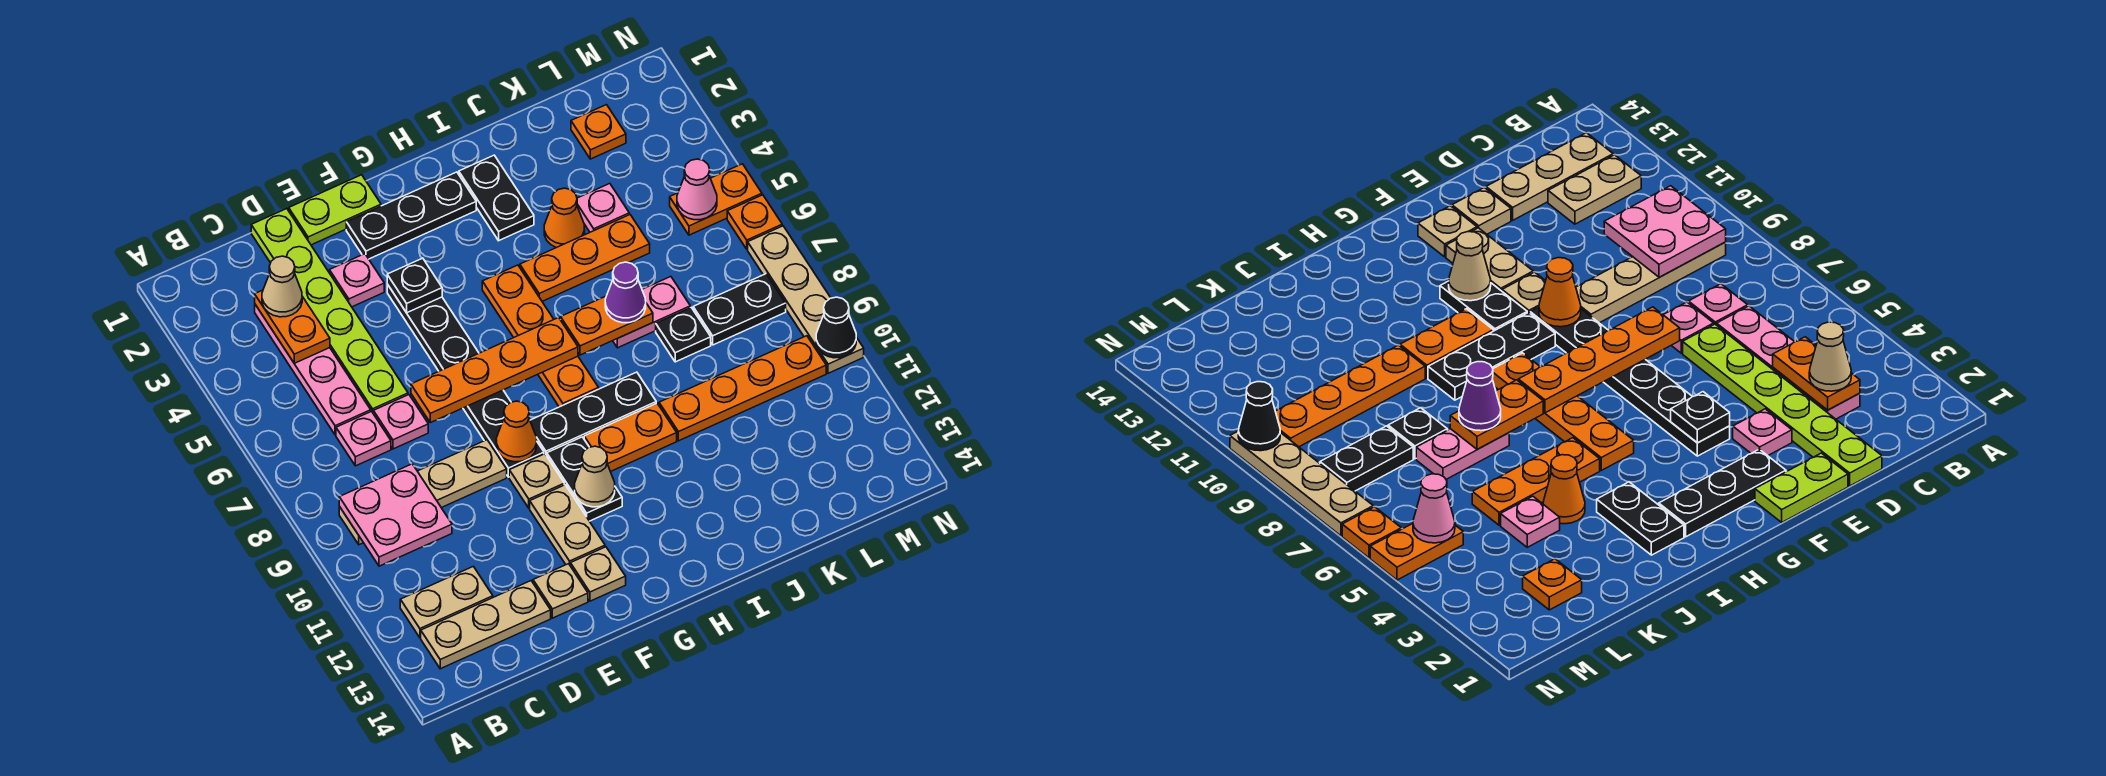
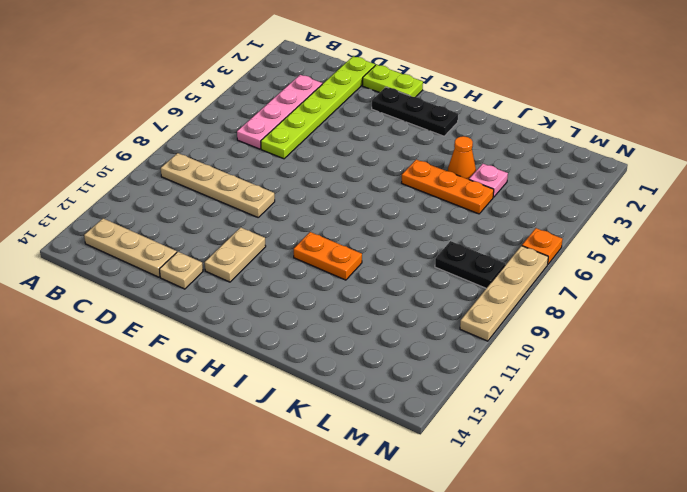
none -> tan 1x2 plate [400,566,493,638]
none -> pink 1x1 plate [336,411,391,466]
none -> pink 1x1 plate [373,395,428,449]
none -> pink 1x1 plate [329,254,384,307]

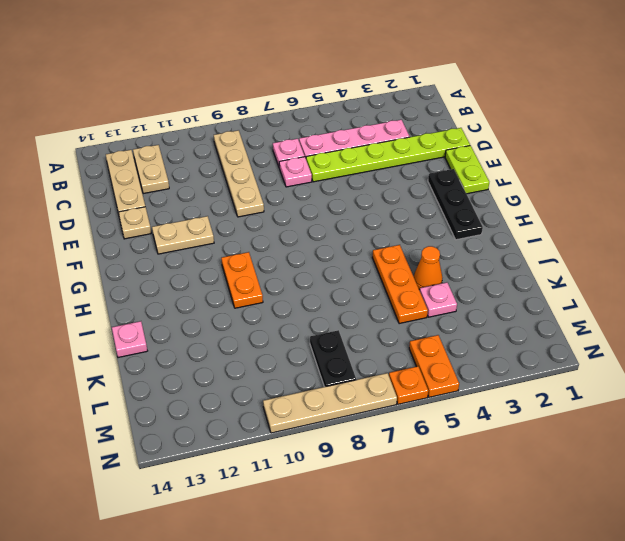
pink 1x1 plate [112,321,147,358] -> pink 1x1 plate moved to [329,254,384,307]
none -> black 1x6 plate [387,284,544,477]
none -> tan 1x1 plate [509,454,564,508]
none -> tan 1x1 plate [571,547,626,601]
none -> black 1x3 plate [530,372,656,456]

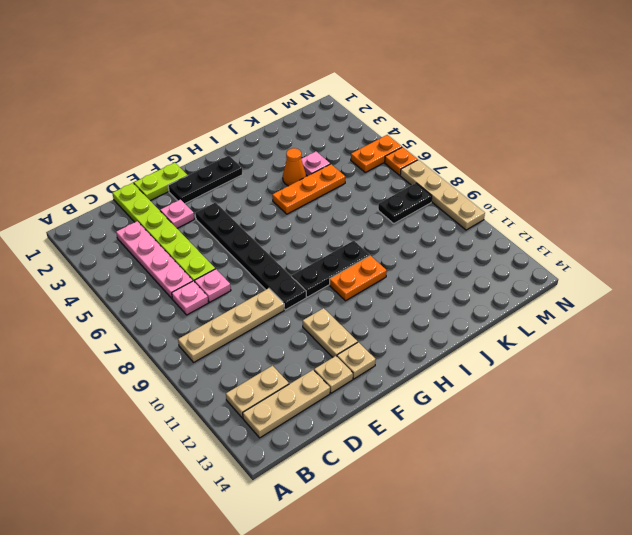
none -> tan 1x1 plate [509,454,564,508]
none -> black 1x2 plate [547,437,622,521]
none -> orange 1x4 plate [482,265,599,407]
none -> black 1x2 plate [459,155,534,241]

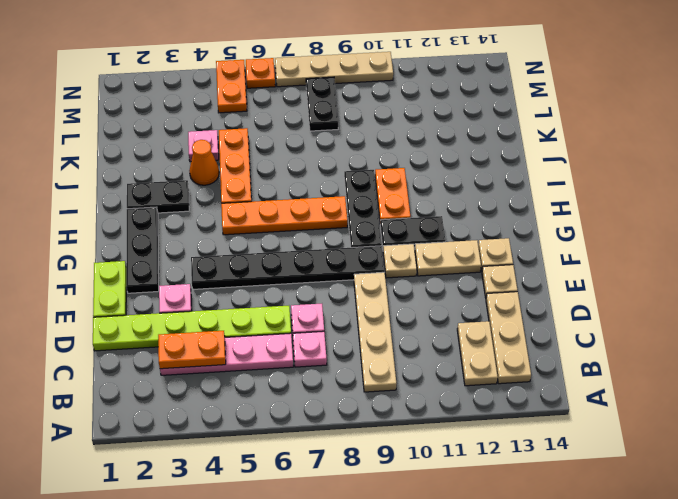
none -> pink 1x2 plate [613,277,690,348]
none -> orange 1x4 plate [659,336,826,441]
none -> black 1x1 plate [656,308,711,362]
none -> orange 1x1 plate [571,105,626,159]

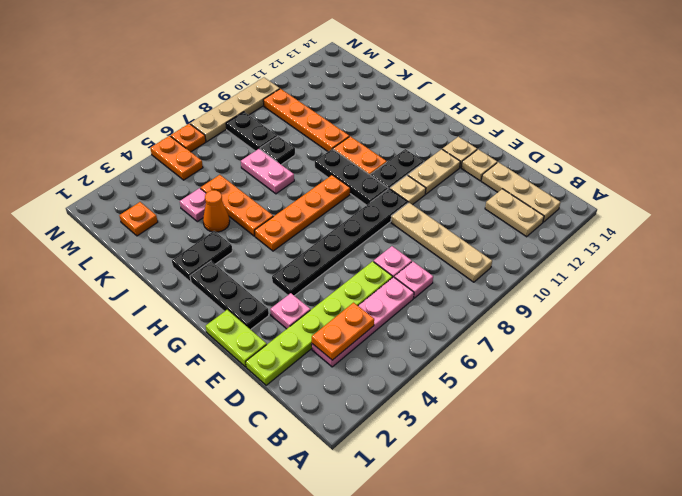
none -> pink 2x2 plate [339,464,452,566]
none -> orange 1x4 plate [411,317,578,423]
none -> black 1x1 plate [387,258,442,313]
none -> orange 1x1 cone [496,401,537,462]

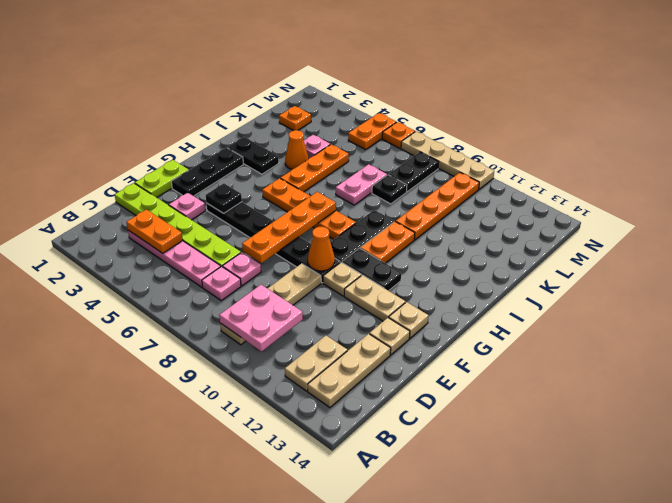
none -> tan 1x1 cone [575,446,615,507]
none -> orange 1x2 plate [561,296,653,355]
none -> pink 1x1 cone [677,159,717,220]
none -> black 1x1 cone [816,297,856,358]

